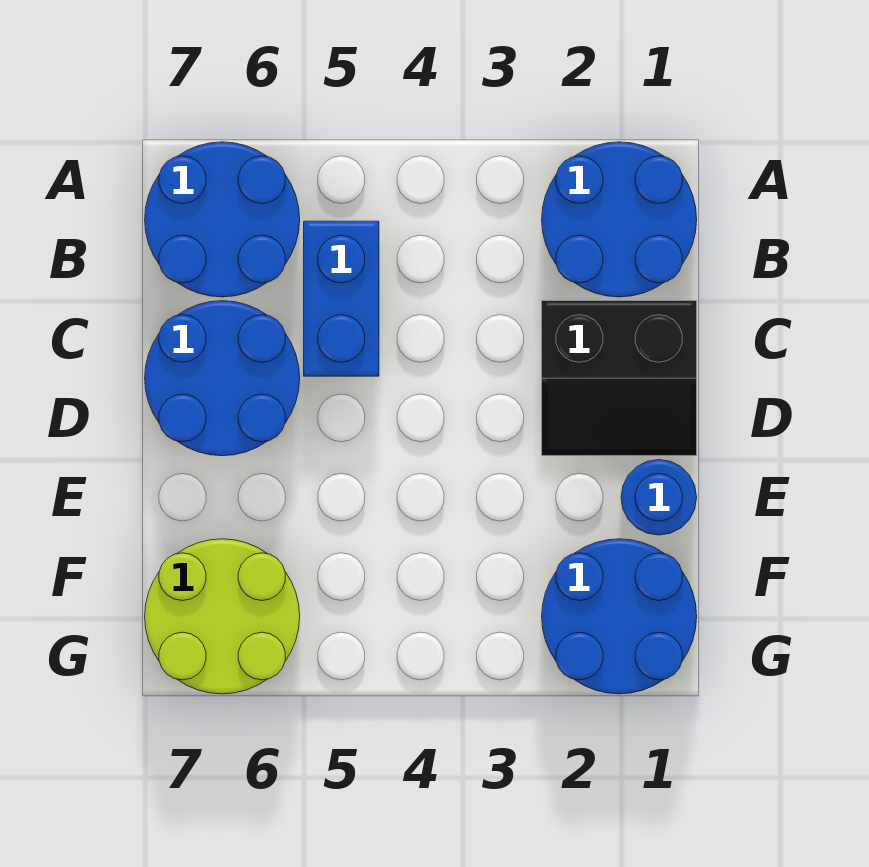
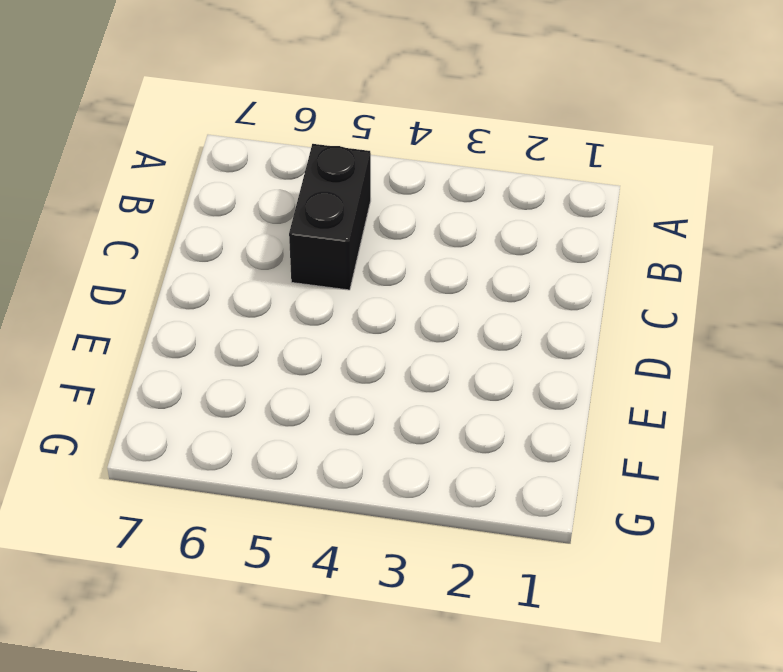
black 1x2 brick [289,144,371,290] -> blue 1x2 brick [304,221,379,376]
none -> blue 2x2 round brick [542,142,697,297]
none -> blue 2x2 round brick [145,142,300,297]

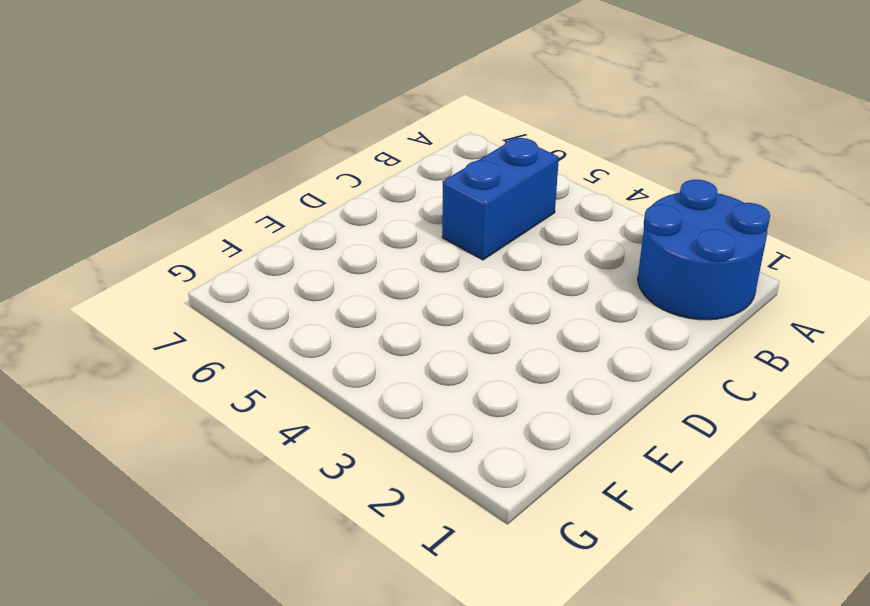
none -> blue 2x2 round brick [145,142,300,297]
none -> black 2x2 slope [542,301,697,456]

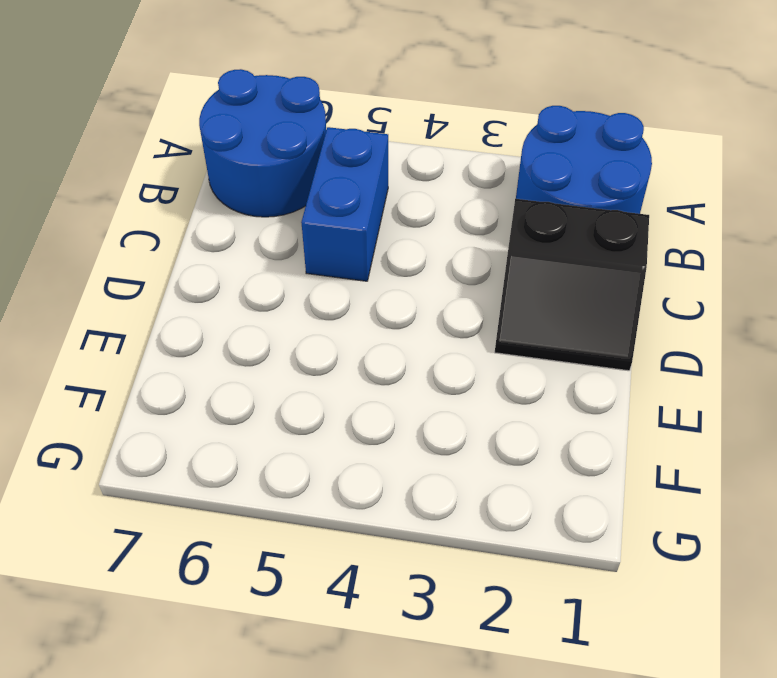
none -> blue 2x2 round brick [145,301,300,456]
none -> blue 1x1 round brick [621,460,697,535]

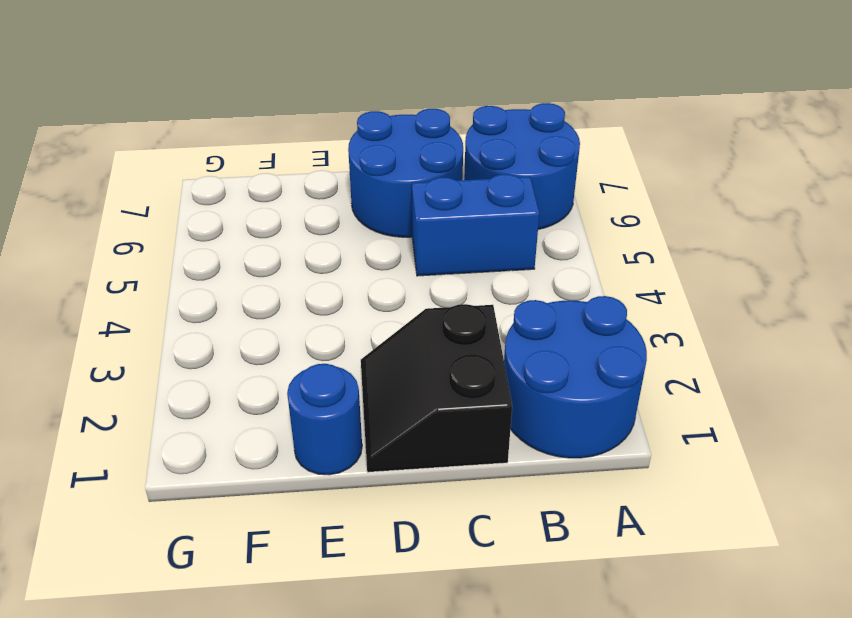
none -> blue 2x2 round brick [542,539,697,694]
none -> lime 2x2 round brick [145,539,300,694]

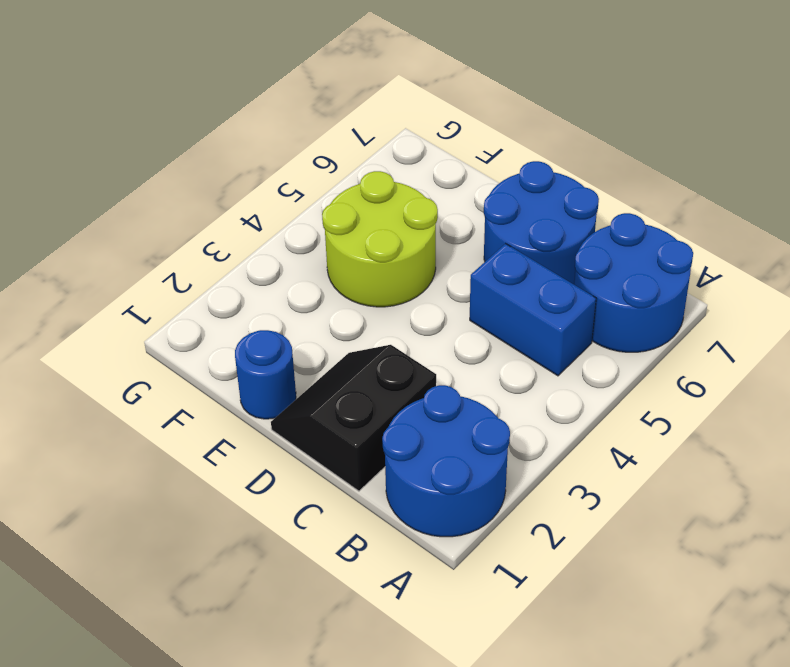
lime 2x2 round brick [322,171,438,307] -> lime 2x2 round brick moved to [145,539,300,694]
none -> blue 2x2 round brick [542,539,697,694]

